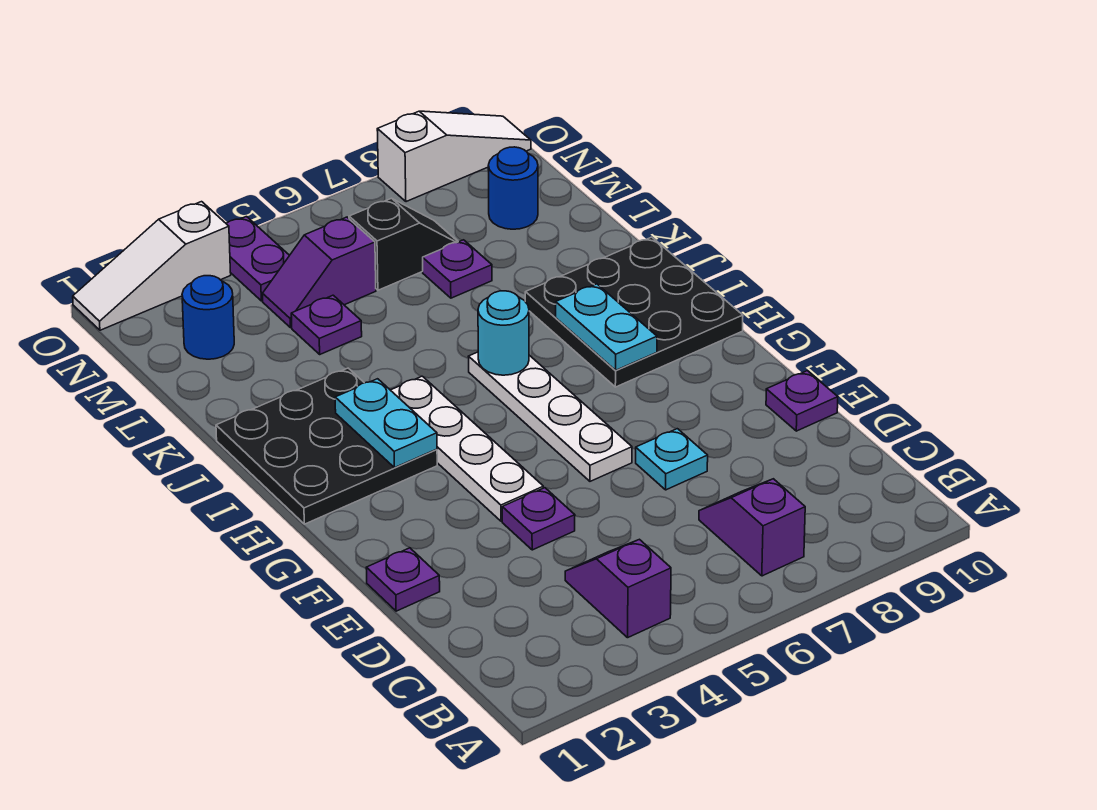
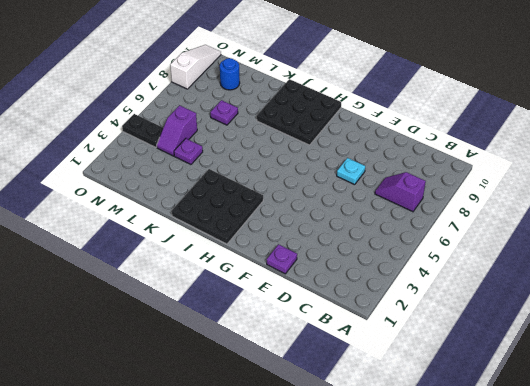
black 1x2 plate [122,114,163,147] -> purple 1x2 plate [226,217,290,301]
none -> purple 1x2 slope [565,539,671,638]
none -> purple 1x1 plate [502,488,575,550]
none -> purple 1x1 plate [766,371,838,431]

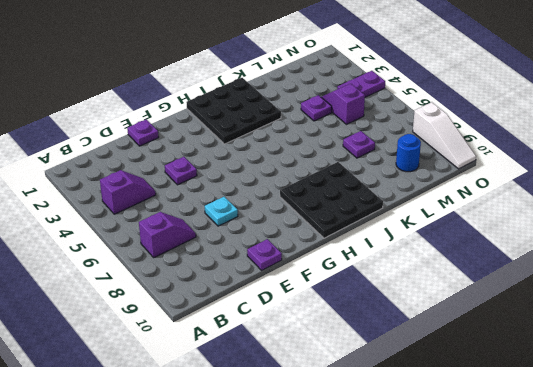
none -> white 1x4 plate [391,376,543,521]
none -> white 1x4 plate [468,352,632,481]
none -> blue 1x1 round brick [182,276,234,359]

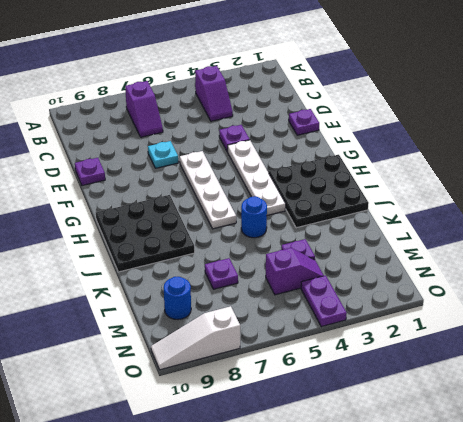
blue 1x1 round brick [241,196,267,238] -> blue 1x1 round brick moved to [182,276,234,359]
none -> black 1x2 slope [349,198,458,290]
none -> white 1x3 slope [73,202,231,330]
none -> cyan 1x2 plate [335,379,437,468]

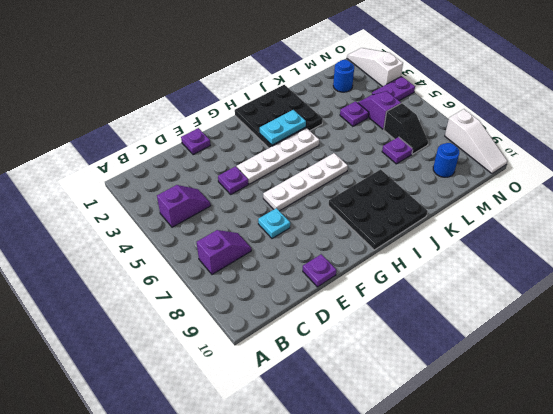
none -> cyan 1x2 plate [556,284,657,370]
none -> cyan 1x1 round brick [478,291,529,375]

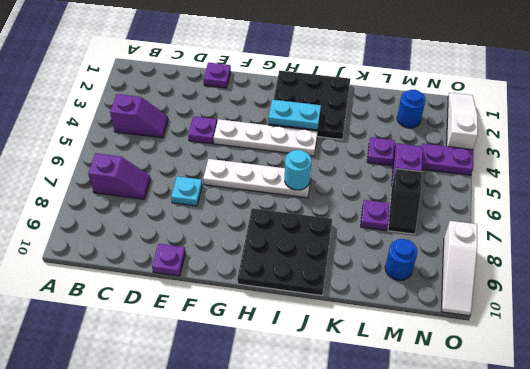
none -> cyan 1x2 plate [556,284,657,370]

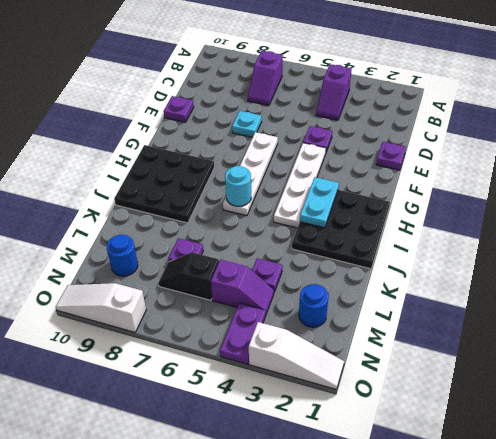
none -> cyan 1x2 plate [556,284,657,370]

